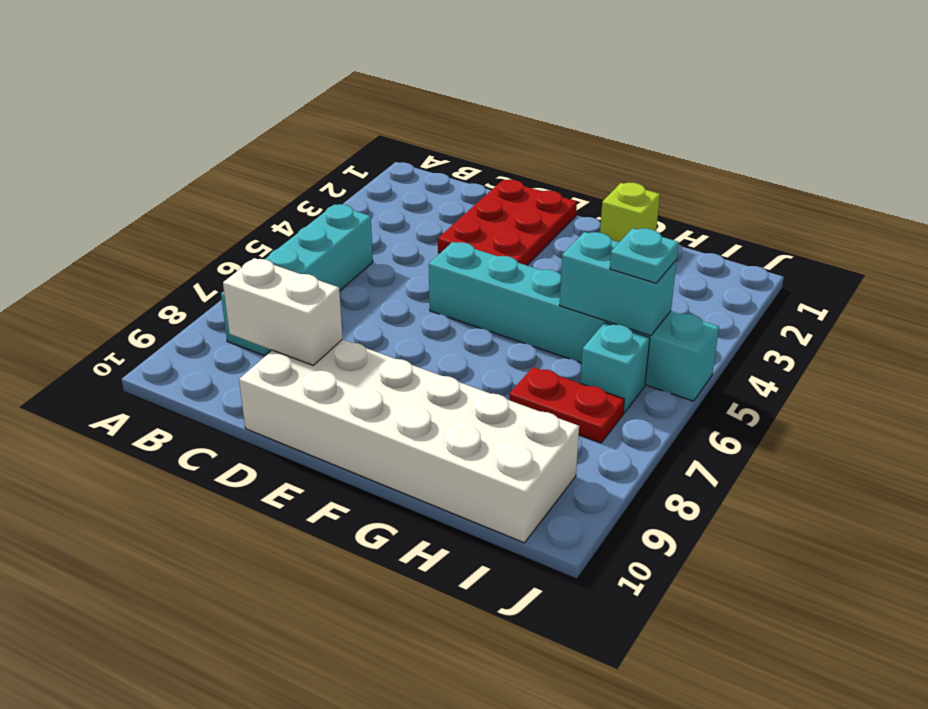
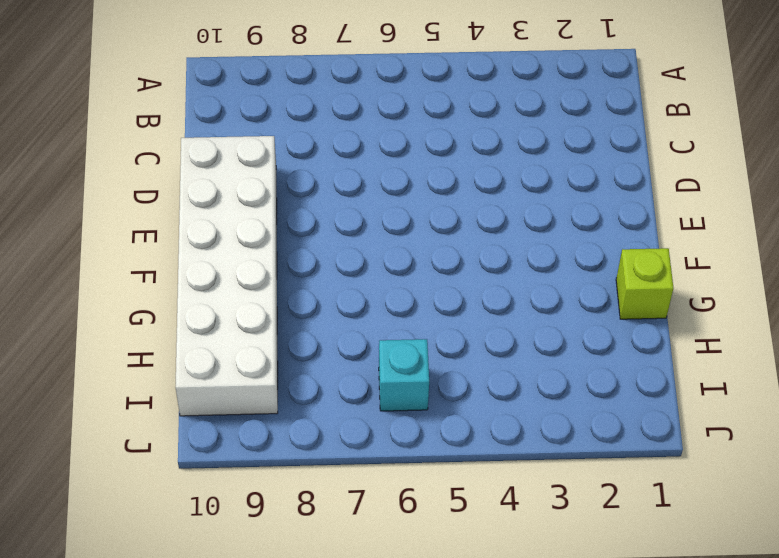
none -> cyan 1x4 brick [221,204,373,356]
none -> red 2x3 plate [438,180,577,265]

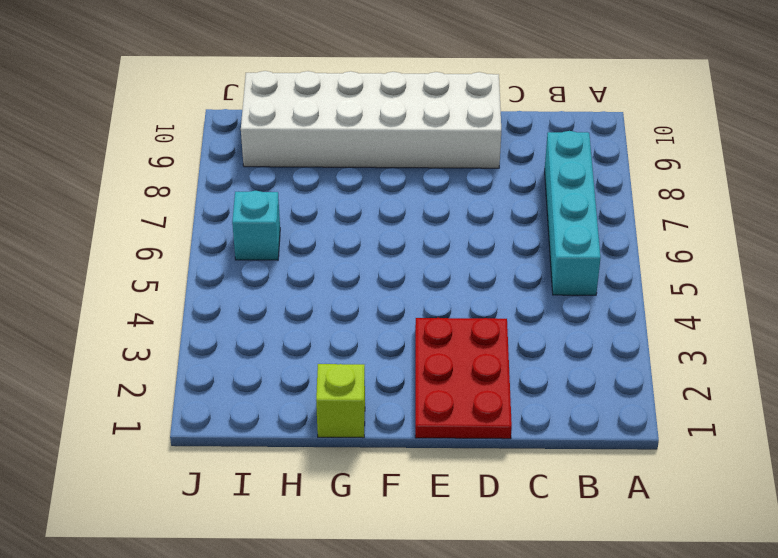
none -> cyan 1x6 brick [429,242,719,401]
none -> red 1x2 plate [509,367,624,443]

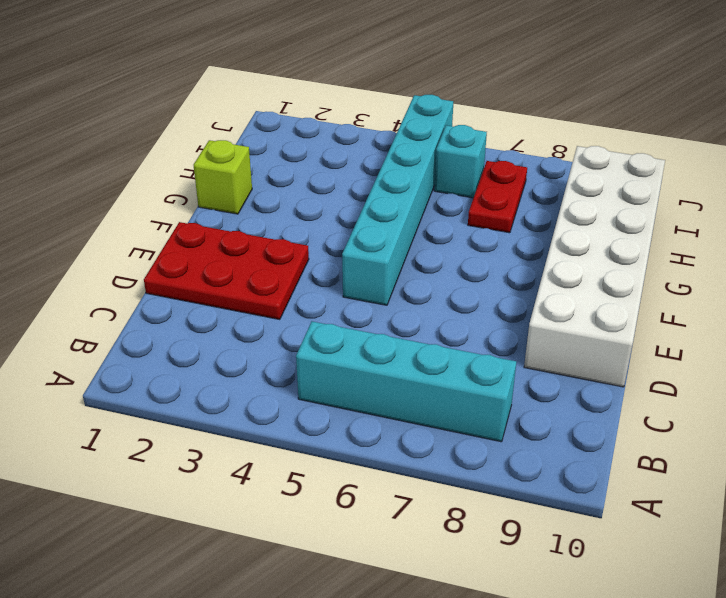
none -> white 1x2 brick [223,258,343,365]
none -> cyan 1x2 brick [559,232,677,336]

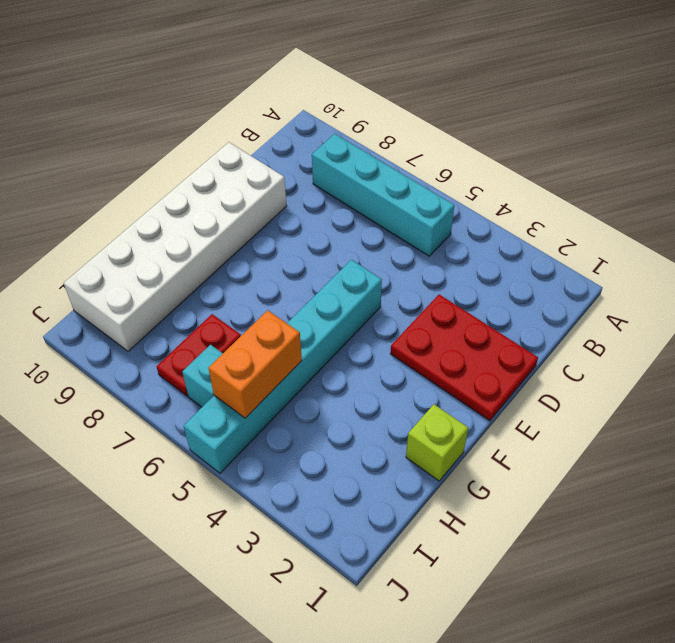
orange 1x2 brick [208,310,302,418] -> cyan 1x2 brick [559,232,677,336]
none -> white 1x2 brick [223,258,343,365]
none -> cyan 1x1 plate [610,228,679,283]

